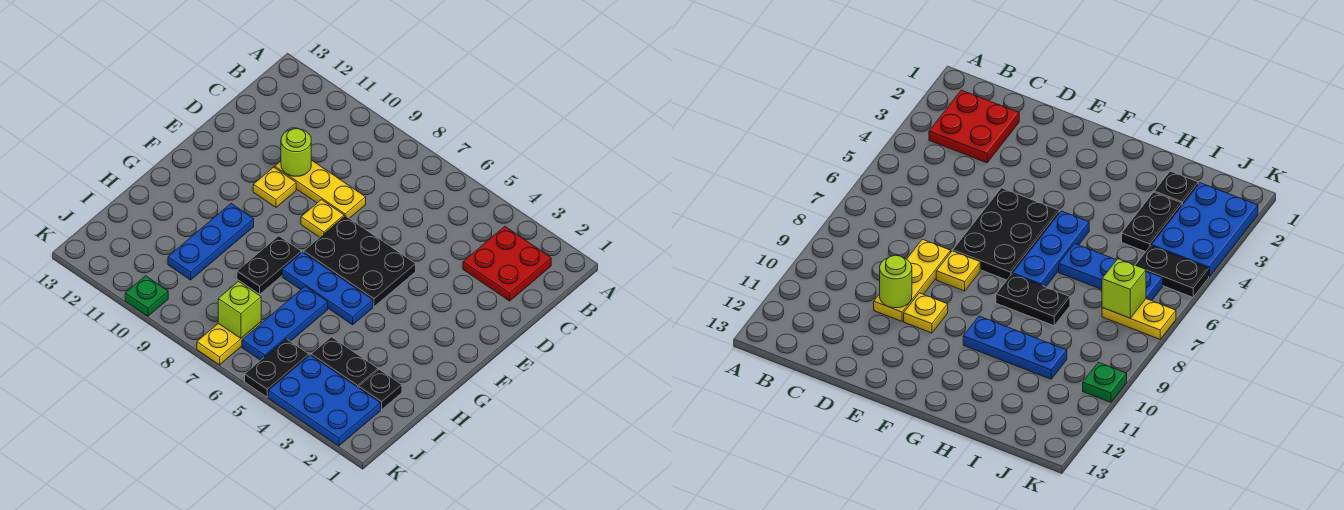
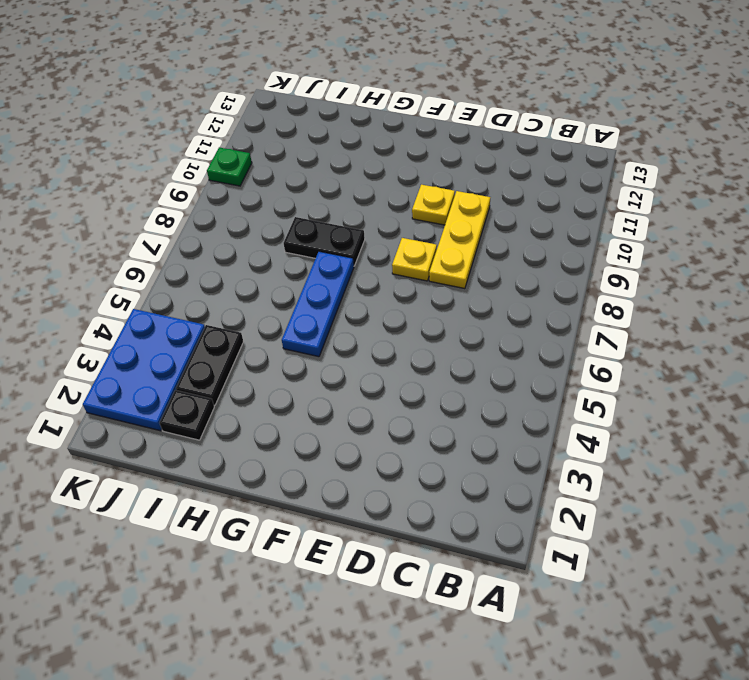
none -> red 2x2 plate [463,226,551,301]
none -> black 2x3 plate [304,216,416,307]
none -> blue 1x3 plate [168,204,254,280]

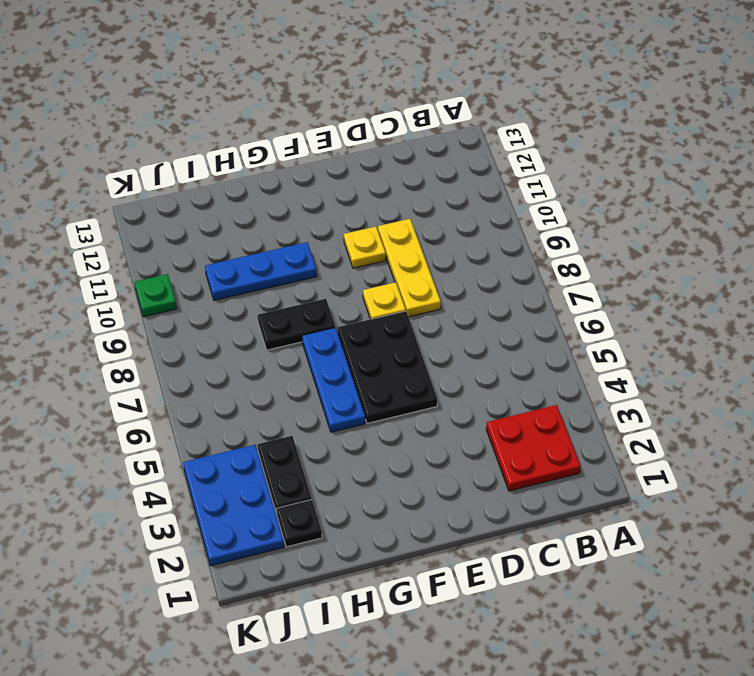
none -> blue 1x3 plate [242,286,328,360]
none -> black 1x2 plate [245,339,309,397]
none -> yellow 1x2 plate [197,322,261,365]

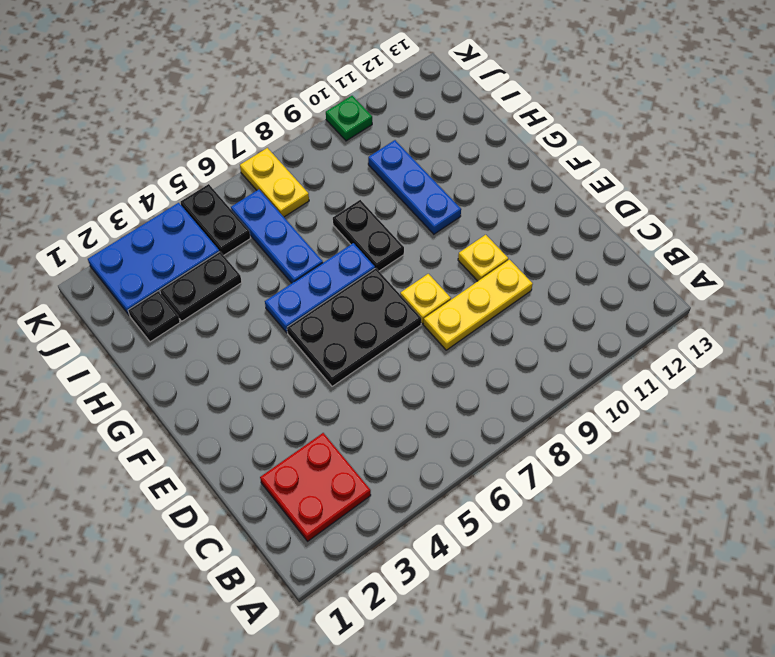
none -> lime 1x1 round brick [281,129,311,176]
none -> lime 1x1 brick [218,281,261,338]

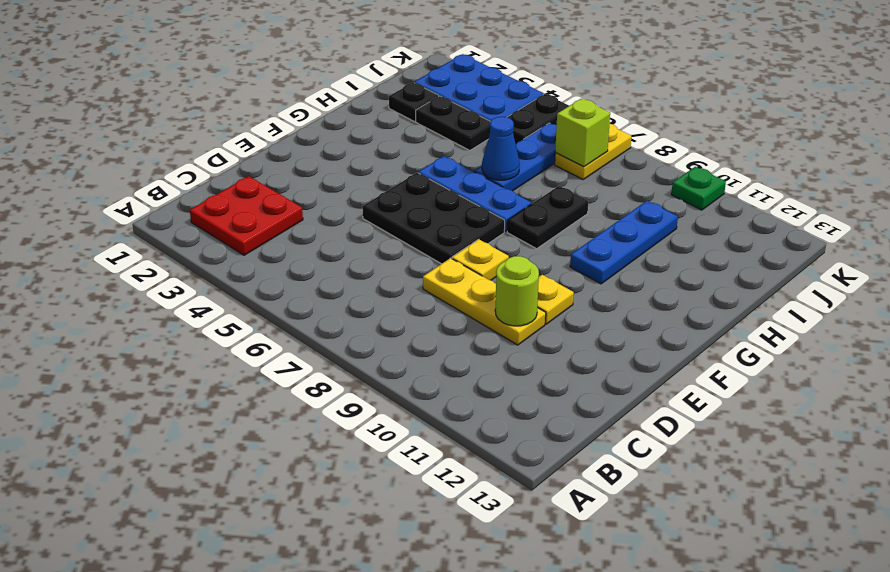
blue 1x1 cone [482,117,520,180] -> none

